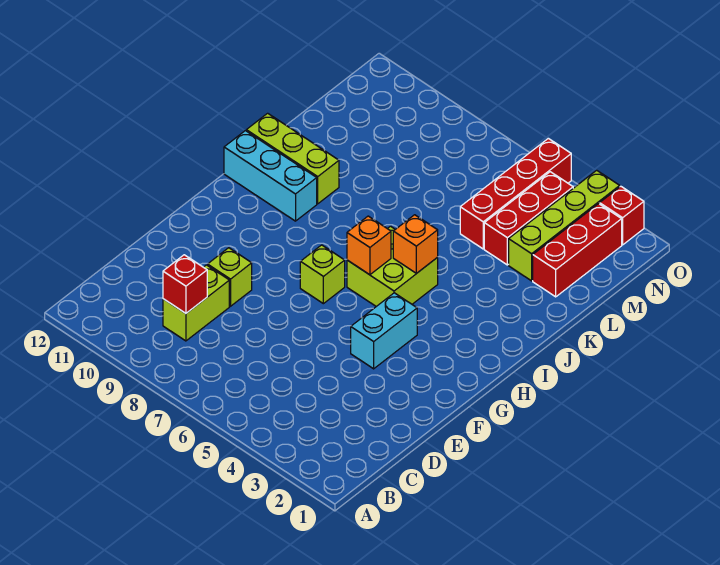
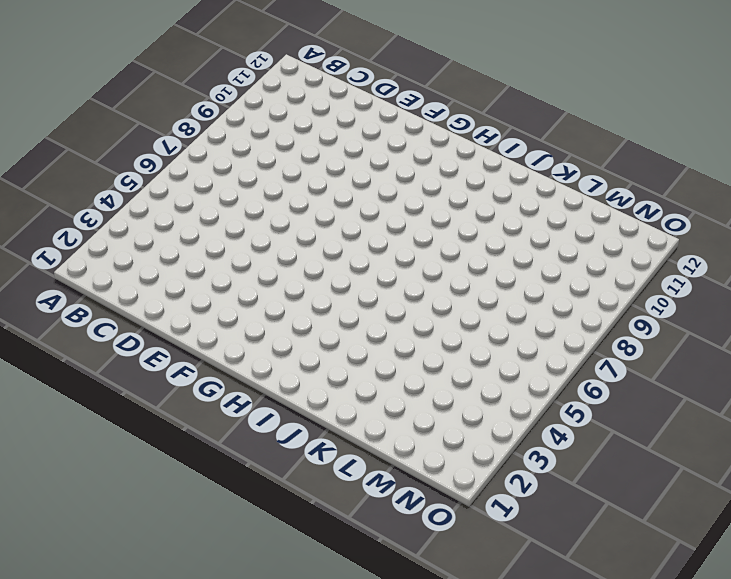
none -> lime 1x2 brick [163,265,229,341]
none -> lime 1x1 brick [208,248,252,306]
none -> cyan 1x2 brick [351,293,417,369]

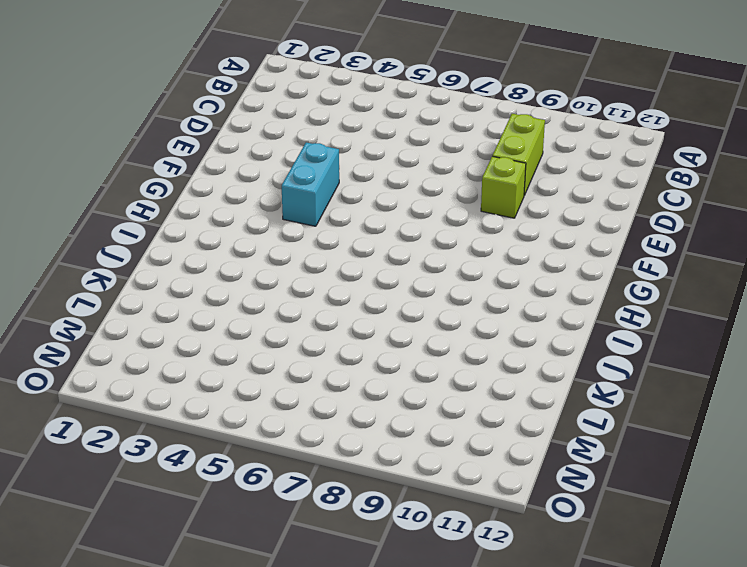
none -> lime 1x1 brick [300,245,345,304]
none -> lime 2x2 brick [347,226,438,306]
none -> cyan 1x3 brick [224,131,317,221]

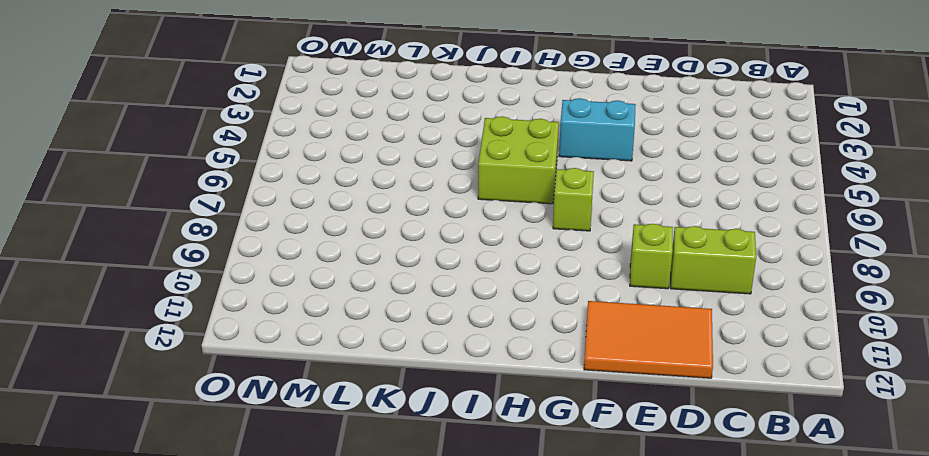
orange 2x3 tile [584,301,713,378] -> none
none -> cyan 1x3 brick [224,131,317,221]
none -> lime 1x3 brick [246,113,339,204]
none -> red 1x3 brick [533,204,622,297]

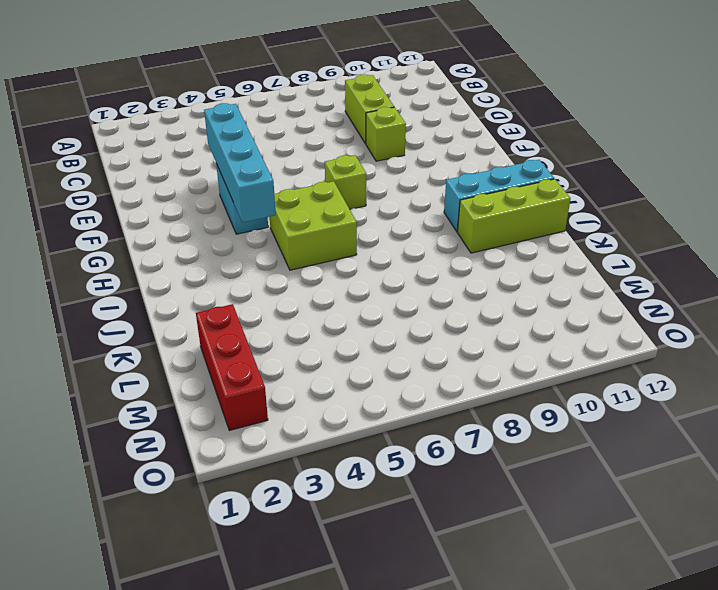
cyan 1x4 brick [204,103,276,222] -> none
none -> lime 1x4 brick [509,170,620,281]
none -> red 1x3 brick [484,172,573,265]
none -> red 1x4 brick [460,138,571,249]

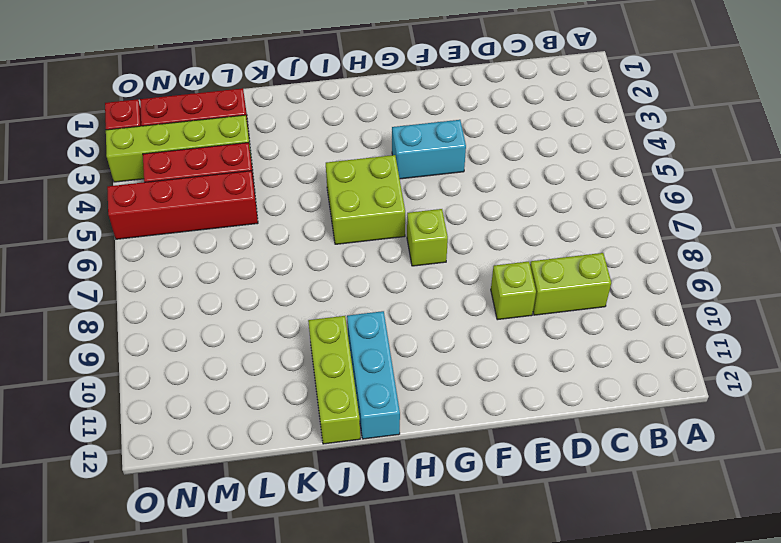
none -> red 1x1 brick [163,255,207,313]
none -> orange 1x1 brick [347,216,391,275]
none -> orange 1x1 brick [393,215,438,273]

